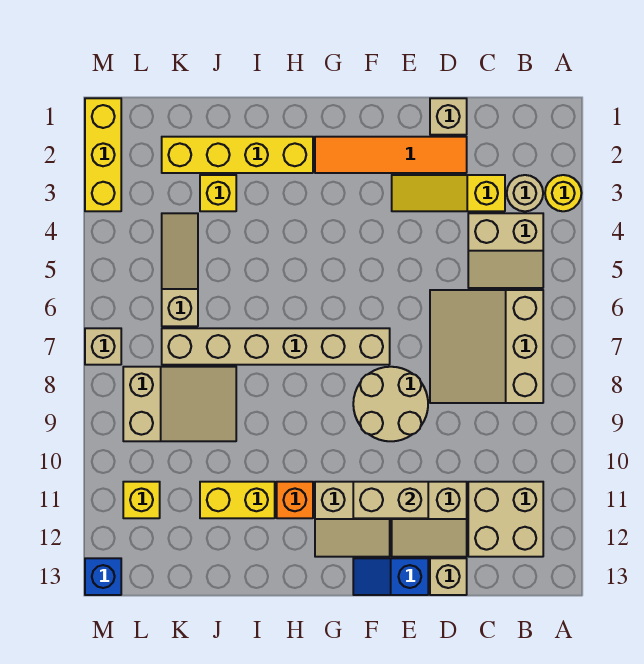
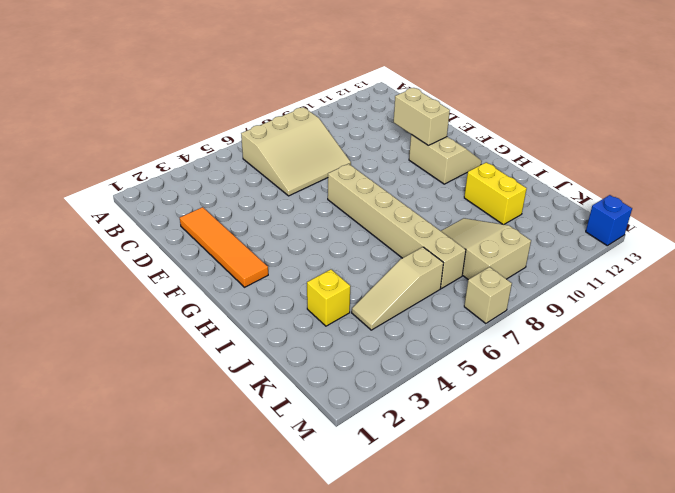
none -> yellow 1x1 round brick [545,175,581,211]
none -> tan 1x1 round brick [507,175,543,211]
none -> tan 2x2 slope [468,213,543,288]

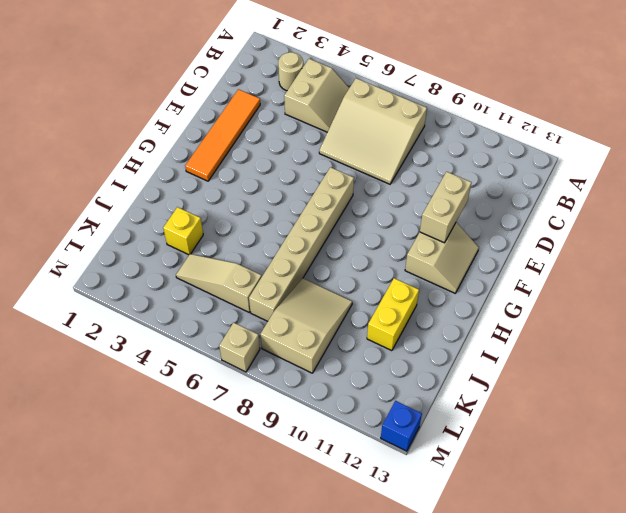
none -> yellow 1x1 round brick [545,175,581,211]
none -> tan 2x2 brick [468,482,543,557]
none -> yellow 1x3 slope [392,175,505,211]

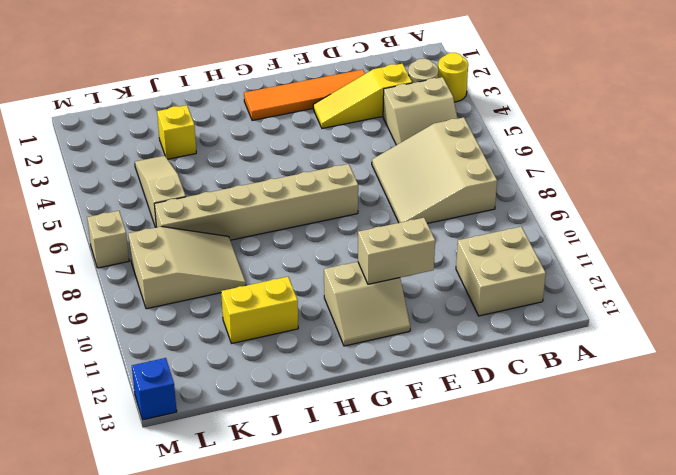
none -> tan 1x1 brick [430,98,467,135]
none -> tan 2x2 slope [392,482,467,557]
none -> tan 1x1 brick [430,558,467,595]

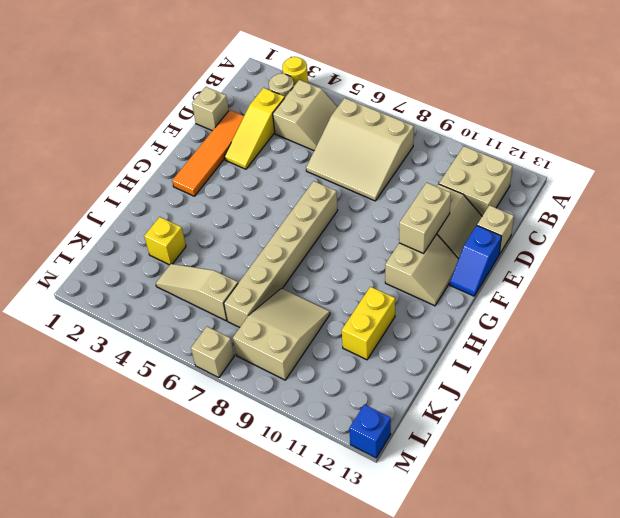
none -> tan 2x2 round brick [353,367,428,441]
none -> yellow 1x4 brick [162,137,313,173]
none -> orange 1x1 brick [277,482,313,518]

